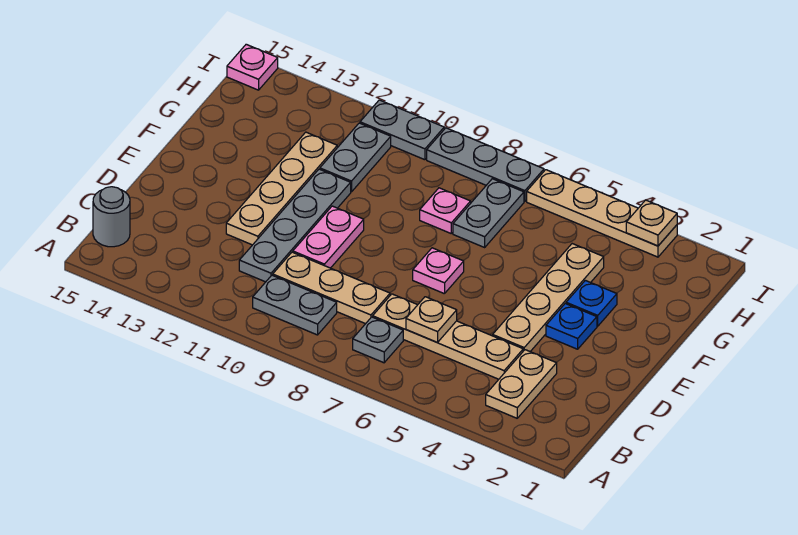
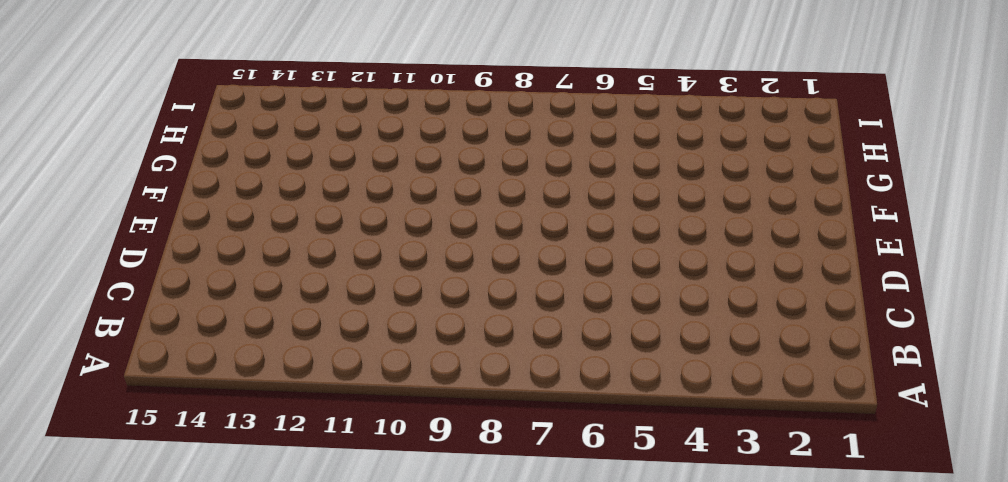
none -> tan 1x2 plate [486,350,557,418]
none -> grey 1x1 plate [353,317,403,363]
none -> grey 1x2 plate [253,275,337,335]

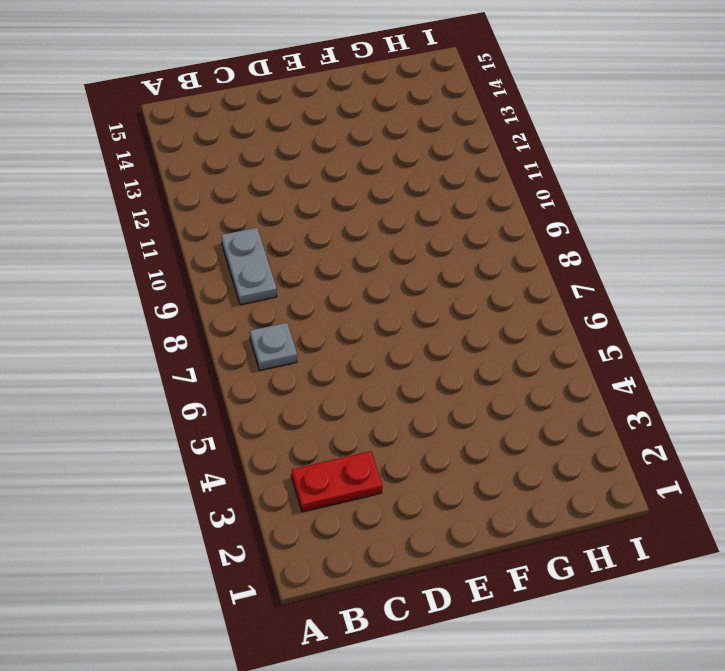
red 1x2 plate [291,451,383,512] -> tan 1x2 plate [486,350,557,418]
none -> grey 1x1 round brick [93,187,130,247]
none -> tan 1x4 plate [373,294,523,379]
none -> tan 1x3 plate [273,252,390,324]

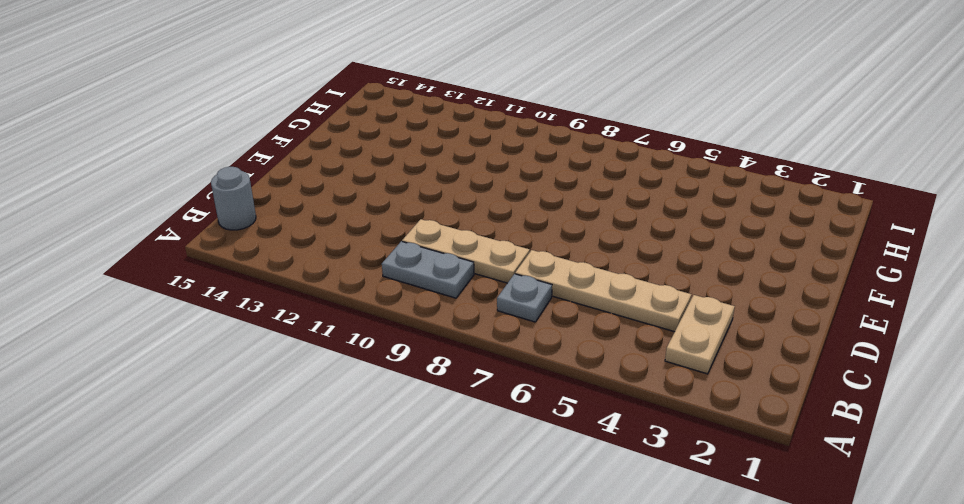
none -> grey 1x4 plate [239,169,351,282]
none -> tan 1x4 plate [493,244,604,351]
none -> pink 1x2 plate [293,206,364,268]

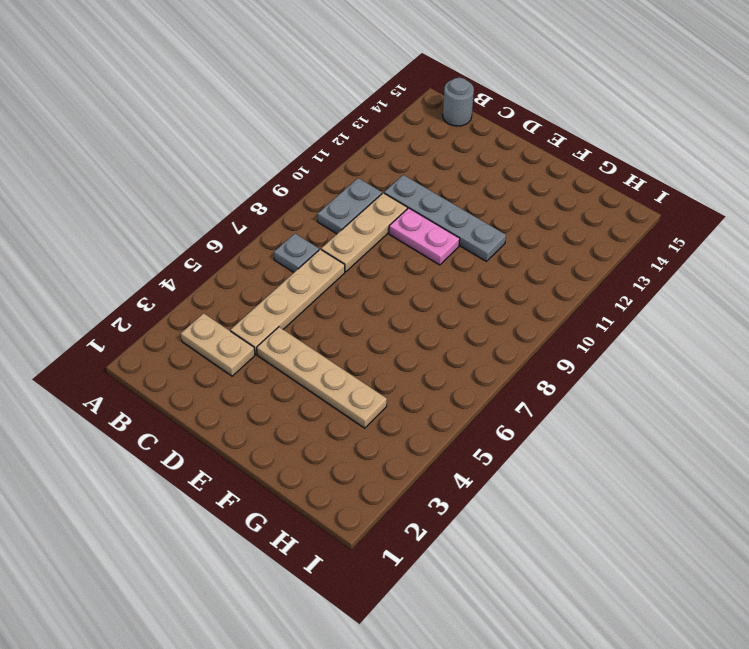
none -> tan 1x4 plate [226,132,337,245]
none -> blue 1x1 plate [546,304,597,349]
none -> pink 1x1 plate [413,248,464,294]

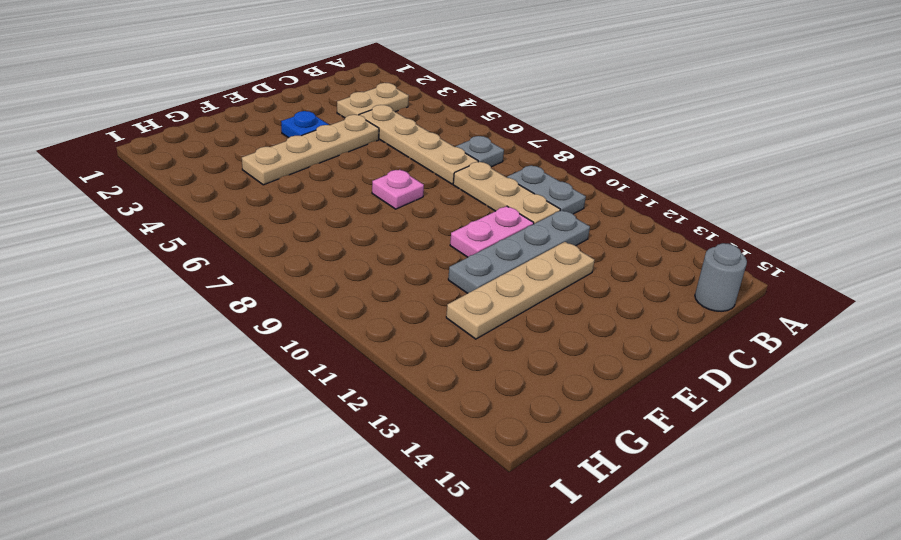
none -> blue 1x1 plate [566,280,617,326]
none -> grey 1x2 plate [453,179,524,247]
none -> pink 1x1 plate [420,188,471,233]

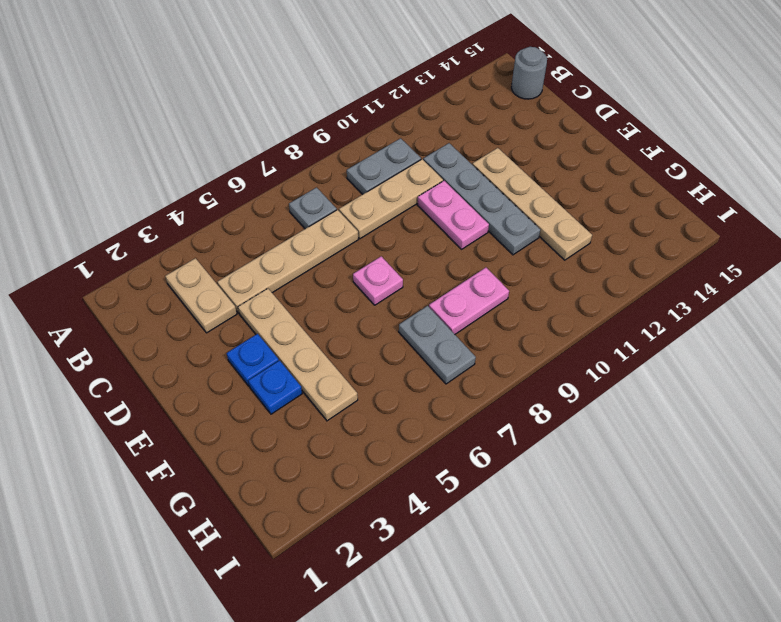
pink 1x2 plate [429,268,509,334] -> pink 1x1 plate [420,188,471,233]
none -> grey 1x2 plate [320,123,391,192]
none -> tan 1x4 plate [527,170,677,257]
none -> grey 1x3 plate [427,128,544,201]

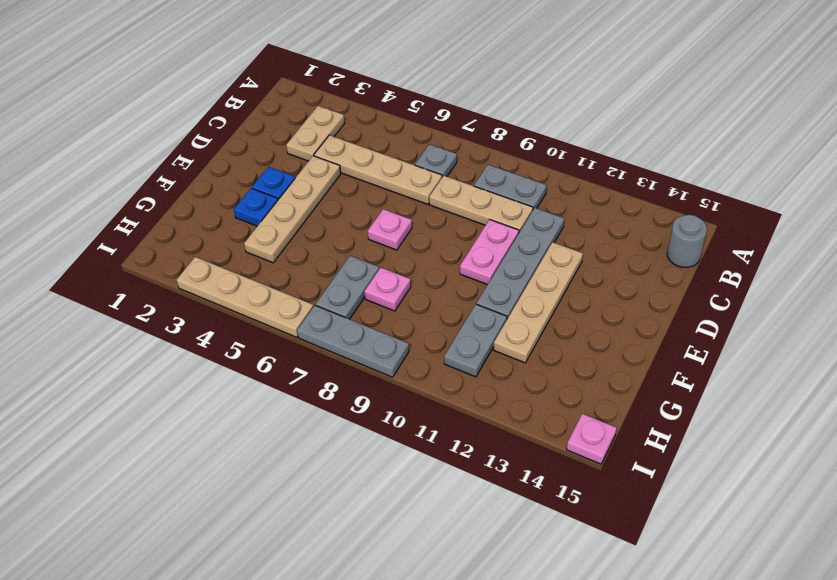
none -> grey 1x2 plate [360,100,444,160]
none -> tan 1x1 plate [406,297,457,342]
none -> tan 1x1 plate [626,200,677,246]

